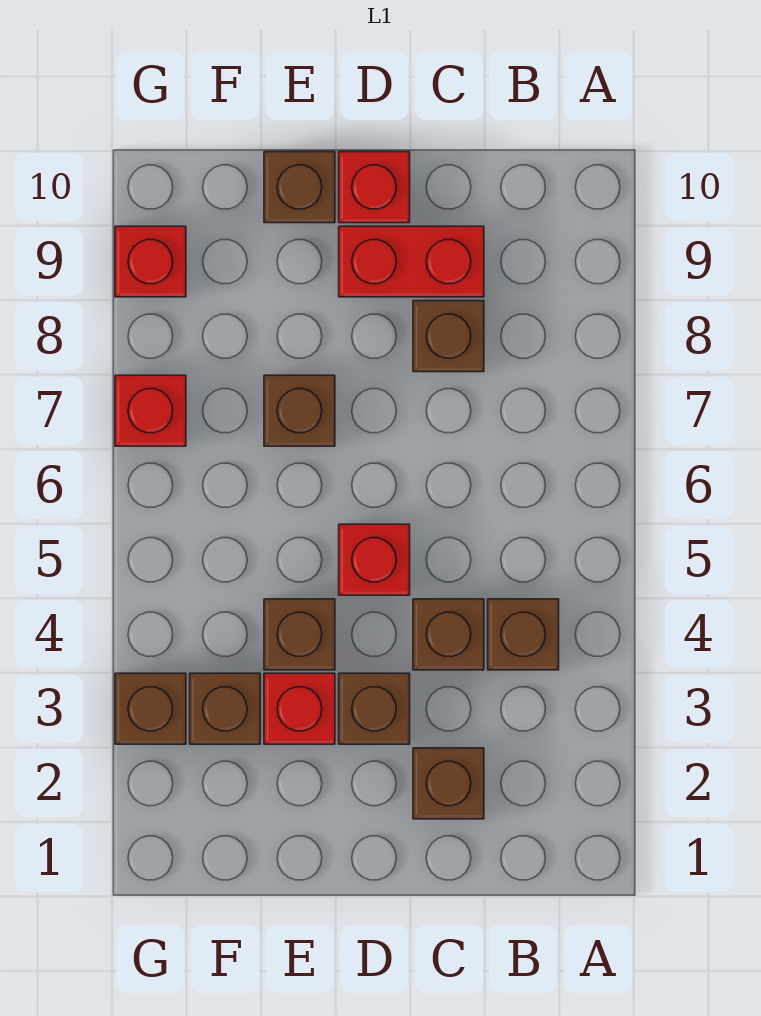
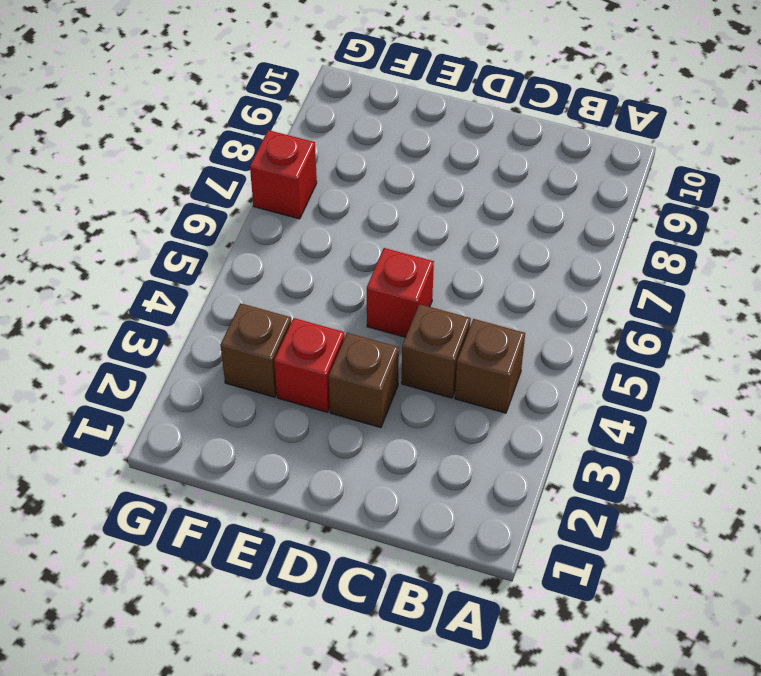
none -> brown 1x1 brick [413,748,484,819]
none -> brown 1x1 brick [413,301,484,372]
none -> red 1x2 brick [339,226,484,297]

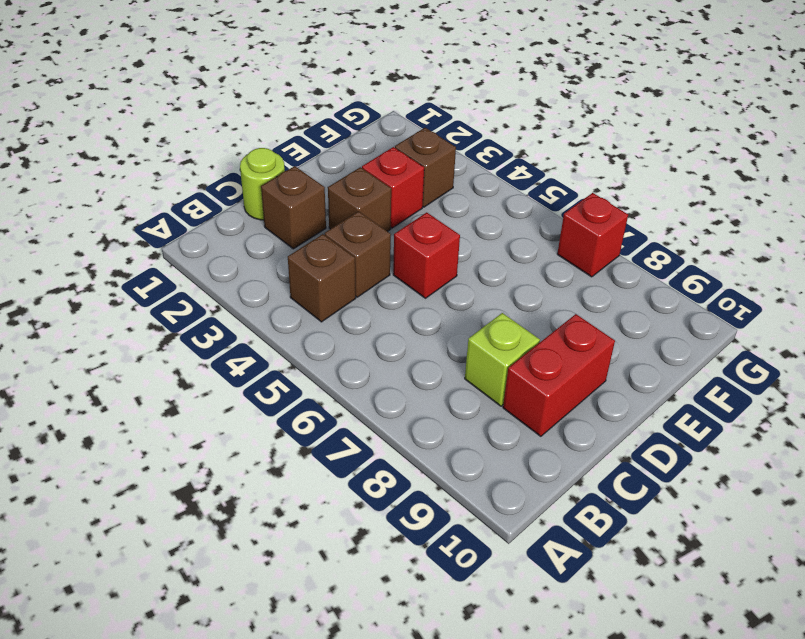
lime 1x1 round brick [240,148,285,220] -> none
lime 1x1 brick [465,313,540,406] -> brown 1x1 brick [413,301,484,372]
none -> red 1x1 brick [339,152,410,223]
none -> brown 1x1 brick [264,599,335,670]
none -> brown 1x1 brick [264,375,335,446]

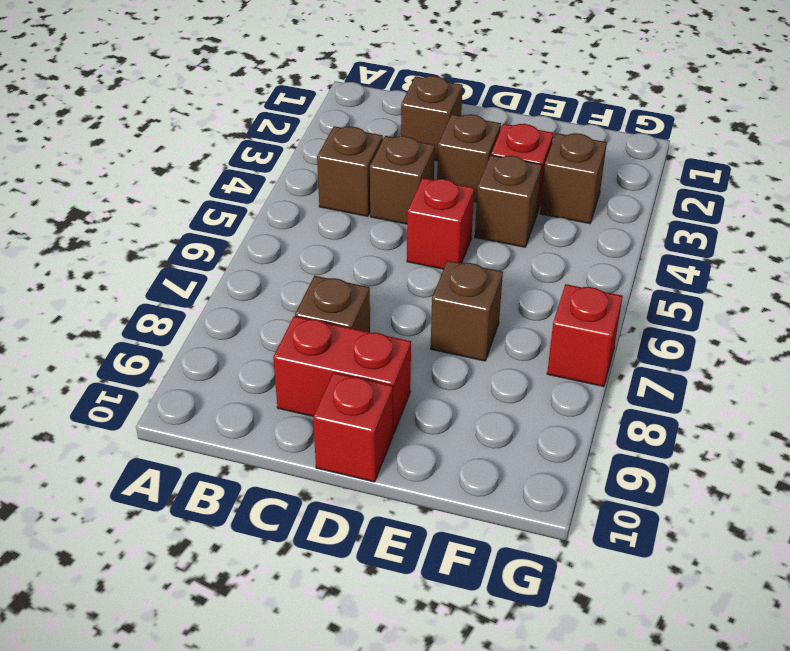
none -> brown 1x1 brick [264,152,335,223]
none -> brown 1x1 brick [115,673,186,744]
none -> red 1x1 brick [115,226,186,297]

